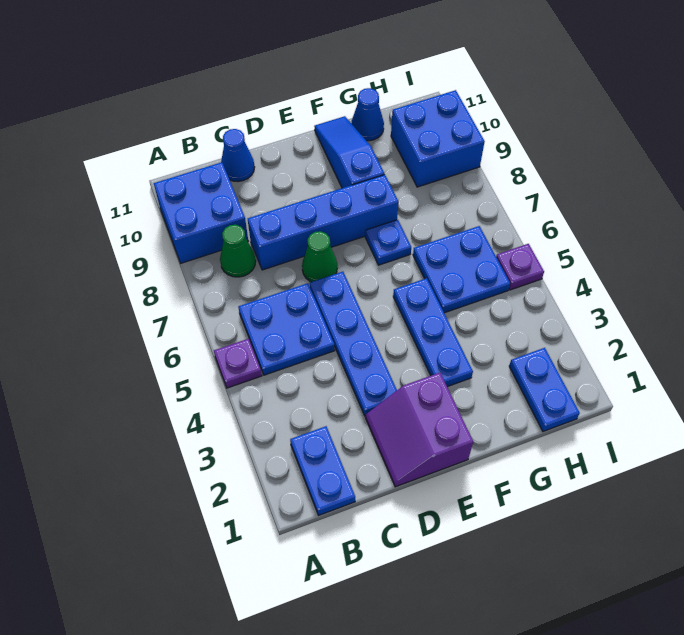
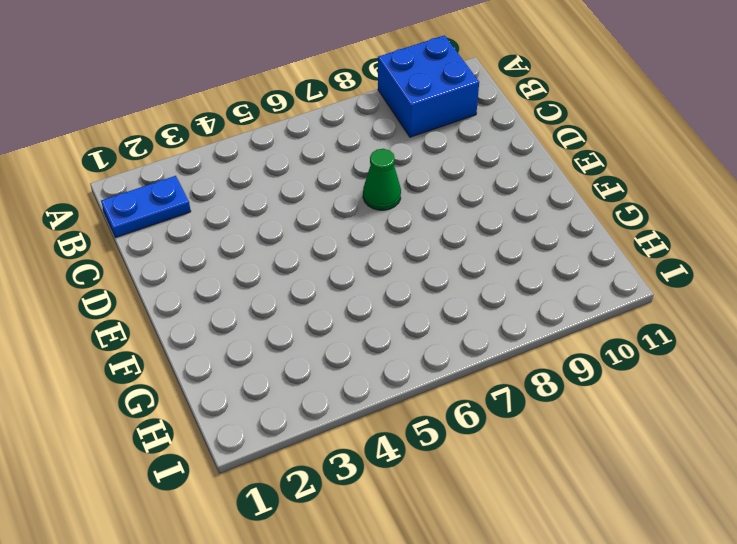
none -> purple 1x1 plate [214,339,262,388]
none -> blue 2x2 plate [238,283,335,375]
none -> green 1x1 cone [220,225,256,277]

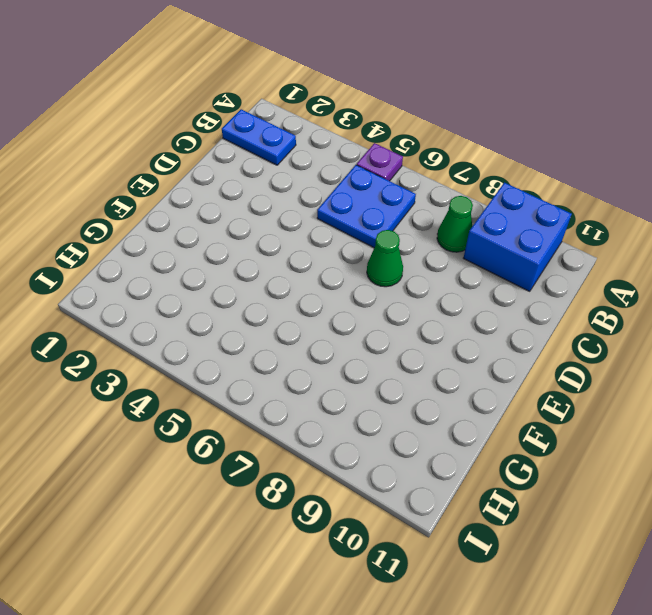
none -> blue 1x4 brick [248,175,399,270]
none -> blue 1x1 cone [221,129,255,182]
none -> purple 2x2 slope [366,373,473,487]

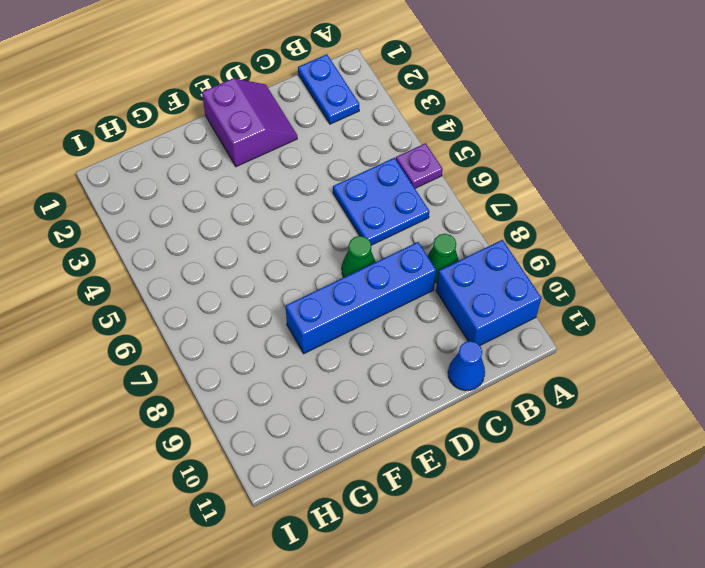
none -> blue 1x4 plate [310,272,397,416]
none -> blue 1x3 plate [393,278,473,387]
none -> blue 1x1 plate [365,220,411,265]

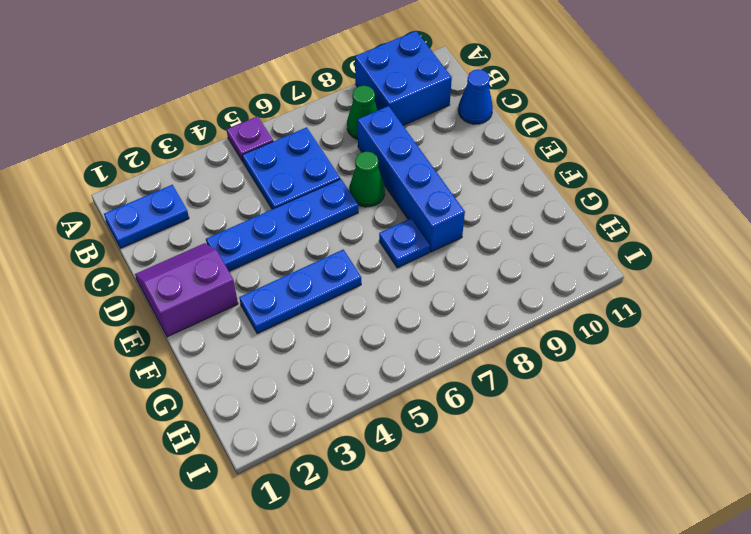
none -> blue 1x3 slope [314,116,384,188]
none -> blue 2x2 plate [413,226,510,313]
none -> blue 1x1 cone [351,88,384,141]

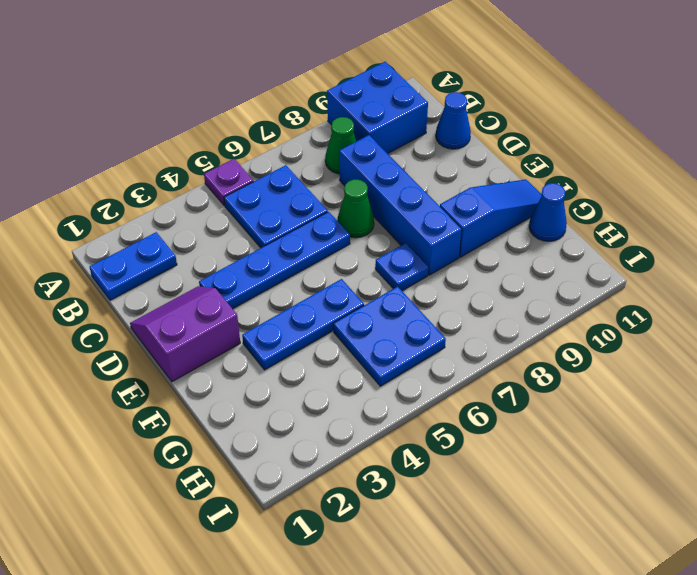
none -> blue 1x2 plate [509,348,580,432]
none -> blue 2x2 brick [391,90,485,187]
none -> purple 1x1 plate [496,244,544,290]

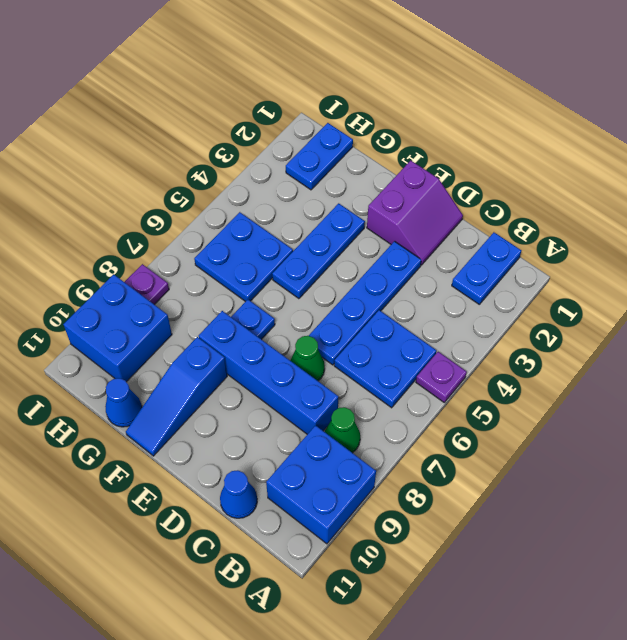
purple 1x1 plate [125,264,169,305] -> purple 1x1 plate moved to [496,244,544,290]

